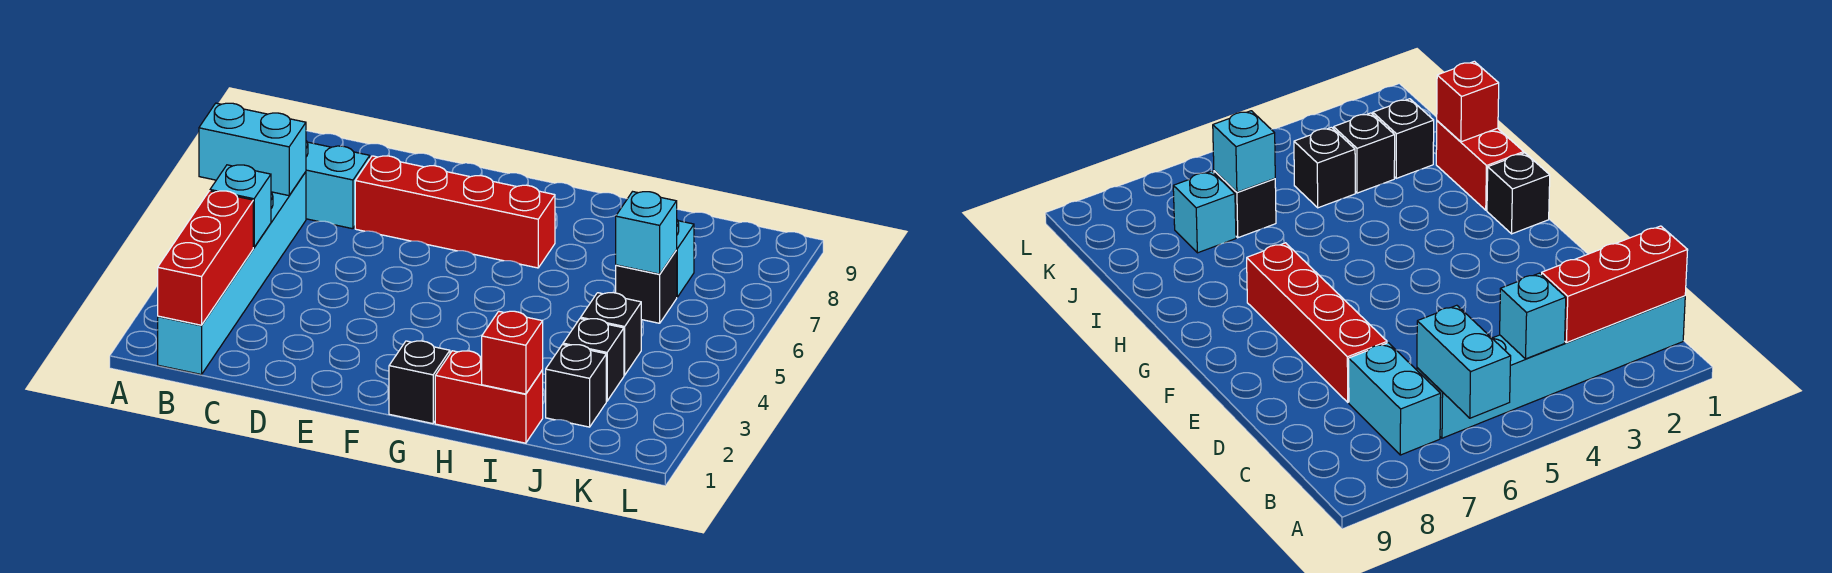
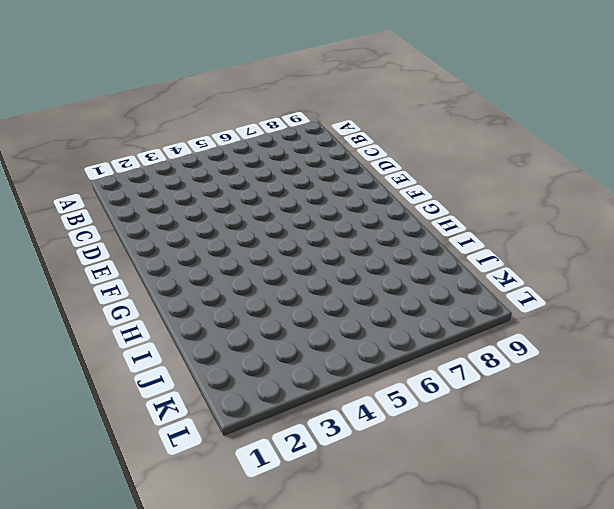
none -> cyan 1x6 brick [158,172,306,375]
none -> cyan 1x2 brick [306,141,370,229]
none -> red 1x4 brick [355,156,555,268]

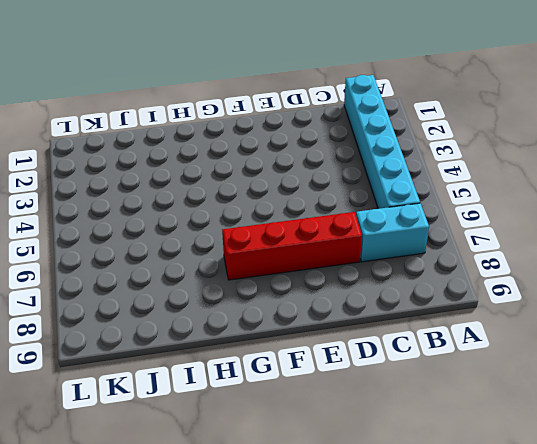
none -> black 1x1 brick [389,341,450,424]
none -> red 1x2 brick [435,351,543,443]
none -> black 1x1 brick [546,345,606,427]

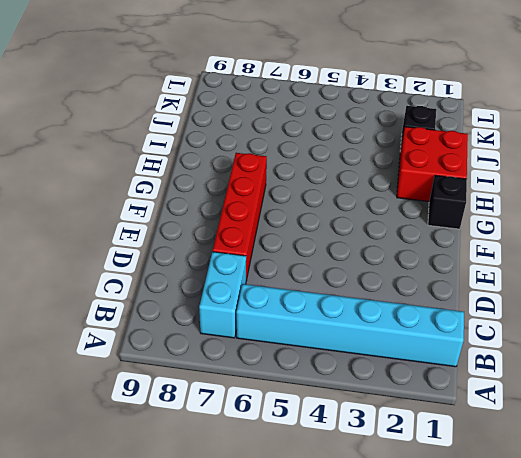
red 2x2 brick [397,127,468,201] -> red 1x2 brick [435,351,543,443]
none -> black 1x1 brick [563,319,624,401]
none -> black 1x1 brick [581,293,641,375]
none -> black 1x1 brick [616,250,677,323]

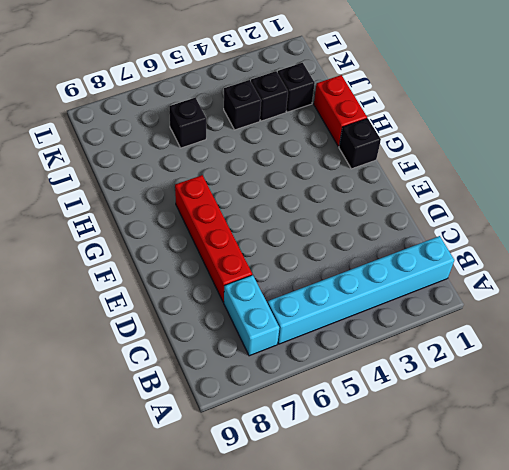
none -> cyan 1x1 brick [677,220,694,297]
none -> cyan 1x2 brick [199,103,306,196]
none -> red 1x3 brick [158,191,253,325]

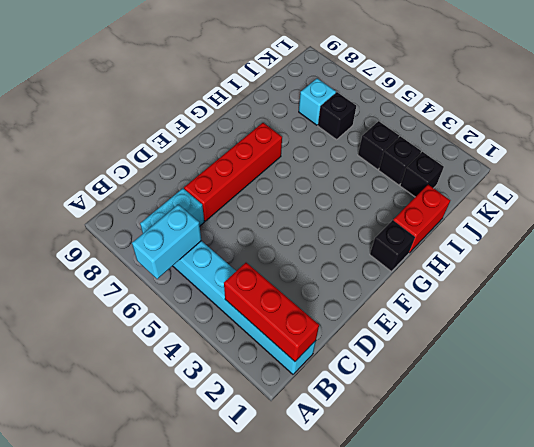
none -> cyan 1x1 brick [210,165,271,247]
none -> red 1x1 brick [482,311,543,394]
none -> cyan 1x1 brick [616,192,677,274]

